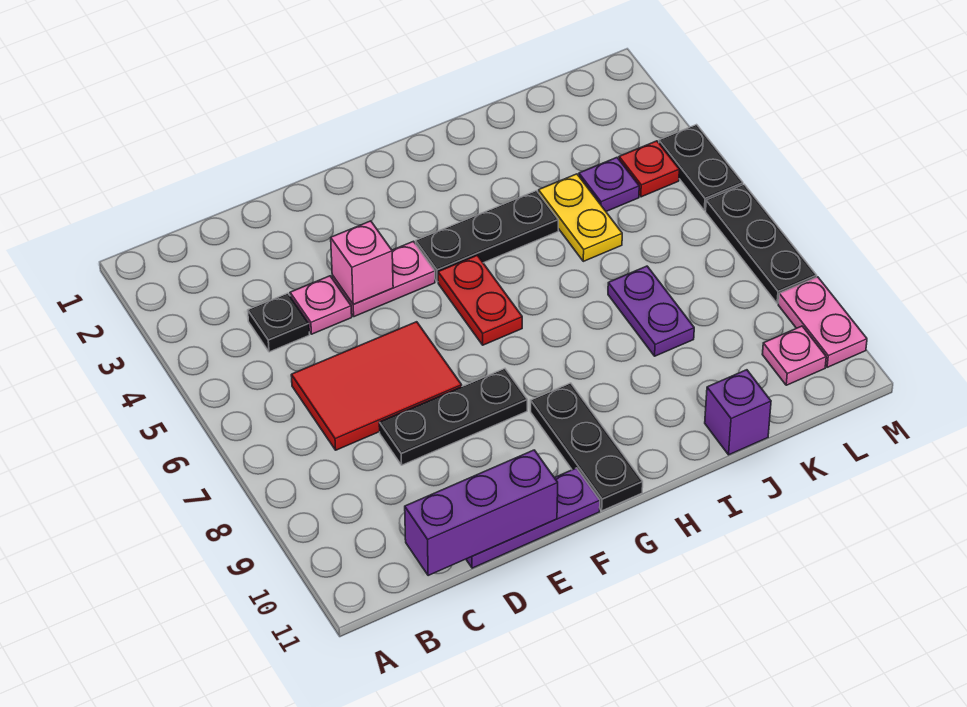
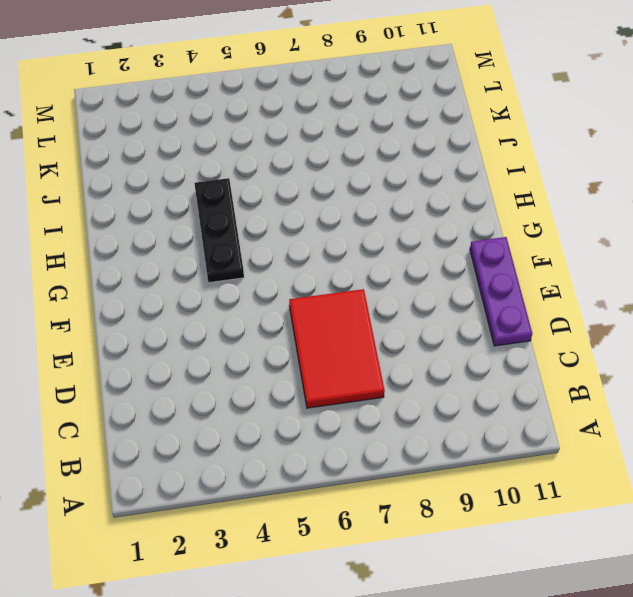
none -> black 1x1 plate [248,293,309,352]
none -> pink 1x1 plate [290,276,352,334]
none -> black 1x3 plate [379,369,527,465]

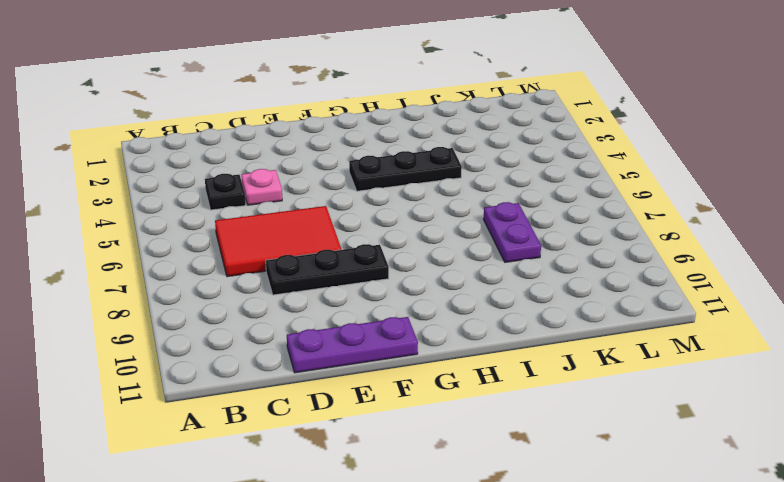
none -> pink 1x2 plate [332,241,435,317]
none -> red 1x2 plate [438,255,522,345]
none -> black 1x3 plate [531,383,643,511]

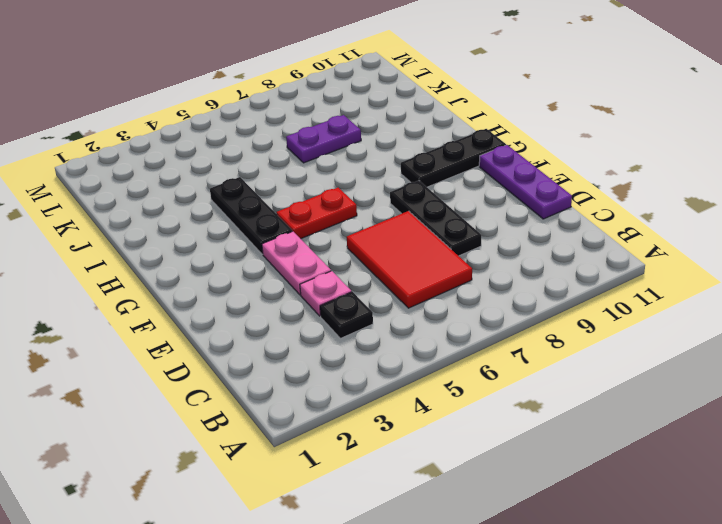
none -> yellow 1x2 plate [538,174,622,261]
none -> purple 1x1 brick [705,370,771,455]
none -> purple 1x1 plate [579,158,639,211]

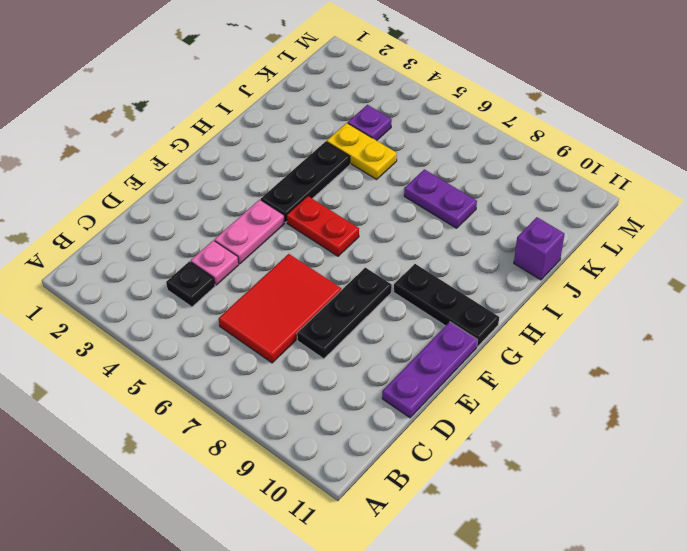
none -> red 1x1 plate [619,141,679,197]
none -> pink 1x1 plate [762,326,826,385]
none -> black 1x2 plate [659,125,743,211]

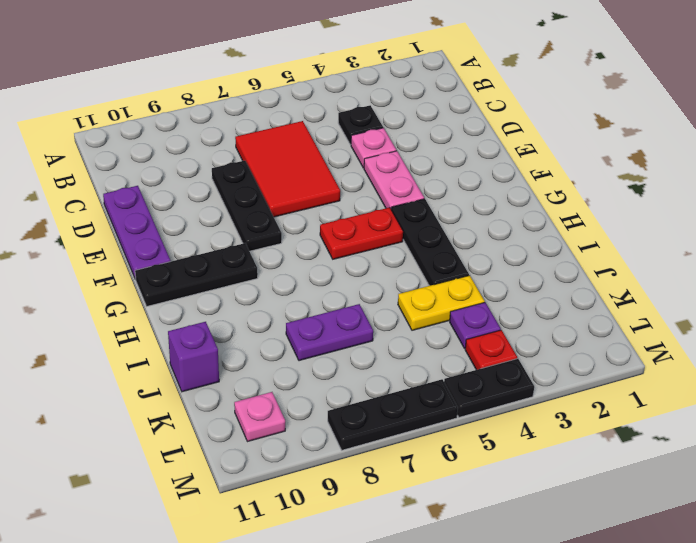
none -> pink 1x2 plate [778,277,867,367]
none -> purple 1x3 brick [405,450,558,576]
none -> pink 1x1 brick [331,221,393,304]

